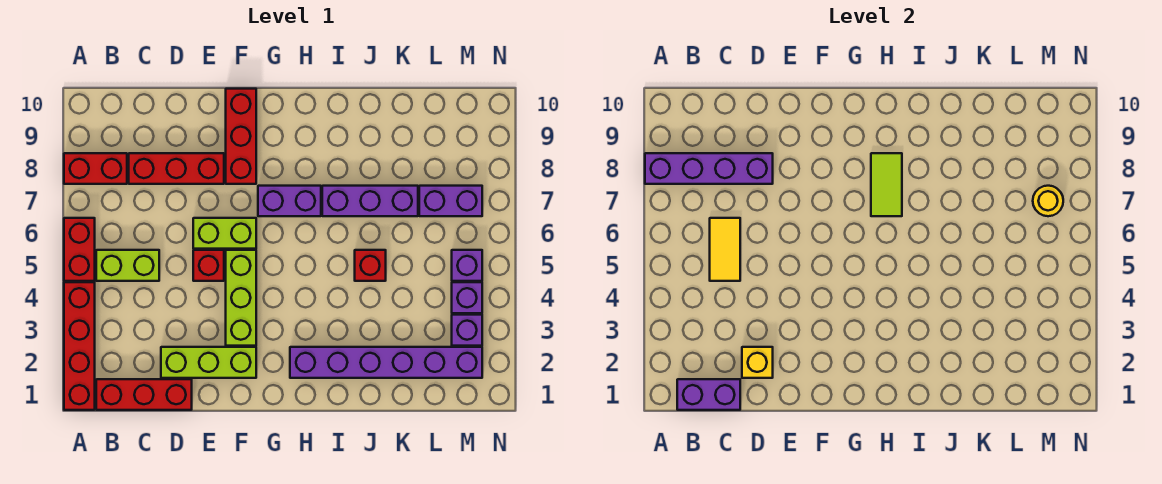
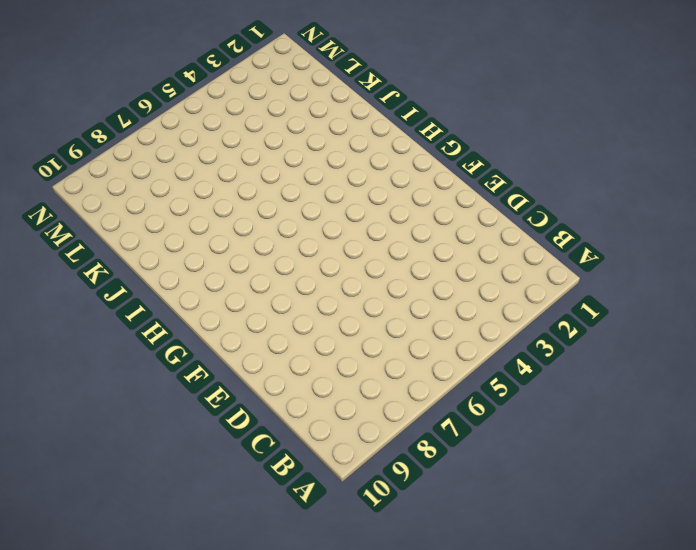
none -> red 1x4 brick [64,282,95,410]
none -> red 1x2 brick [64,218,95,281]
none -> red 1x2 brick [64,153,127,184]

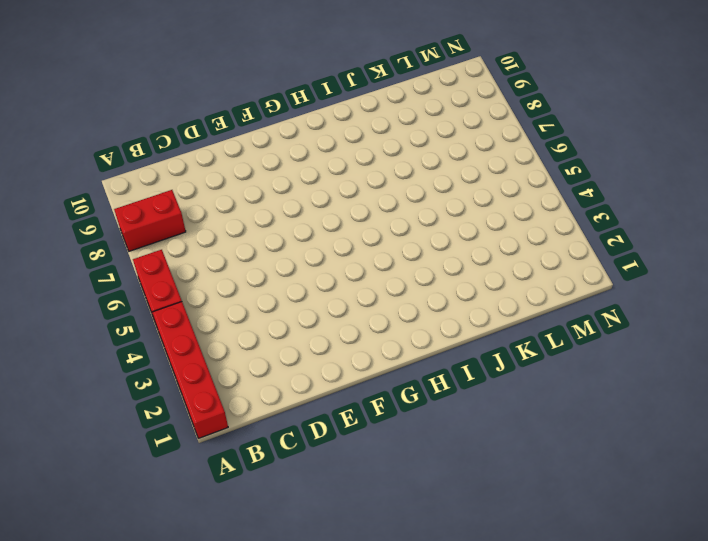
none -> red 1x3 brick [96,379,192,410]
none -> lime 1x2 brick [96,250,159,281]
none -> red 1x3 brick [129,153,224,184]

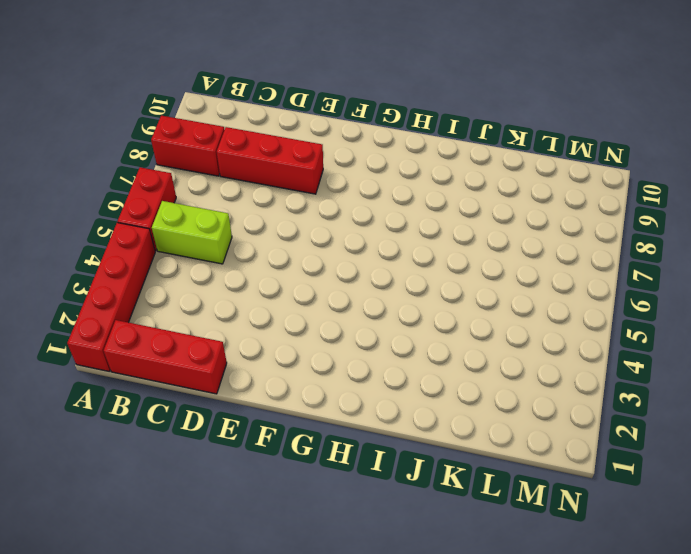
none -> lime 1x3 brick [161,347,256,378]
none -> red 1x1 brick [193,250,224,281]
none -> lime 1x2 brick [193,218,256,249]

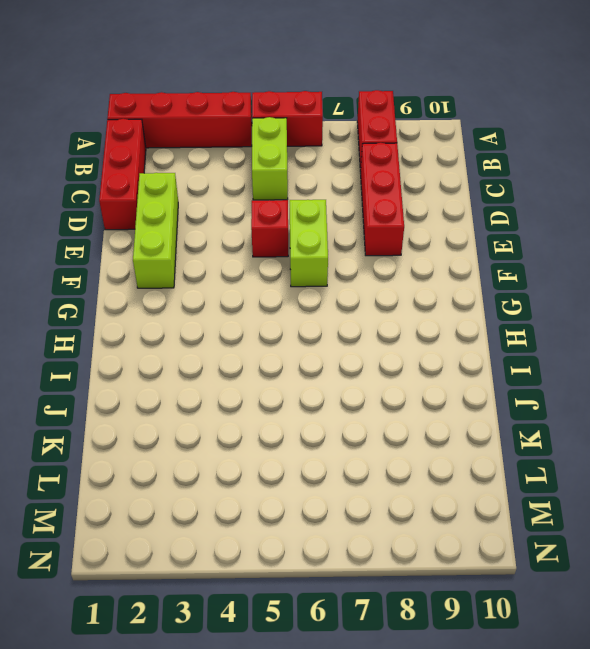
none -> lime 1x3 brick [226,250,256,346]
none -> red 1x3 brick [226,89,256,184]
none -> purple 1x2 brick [258,186,321,216]

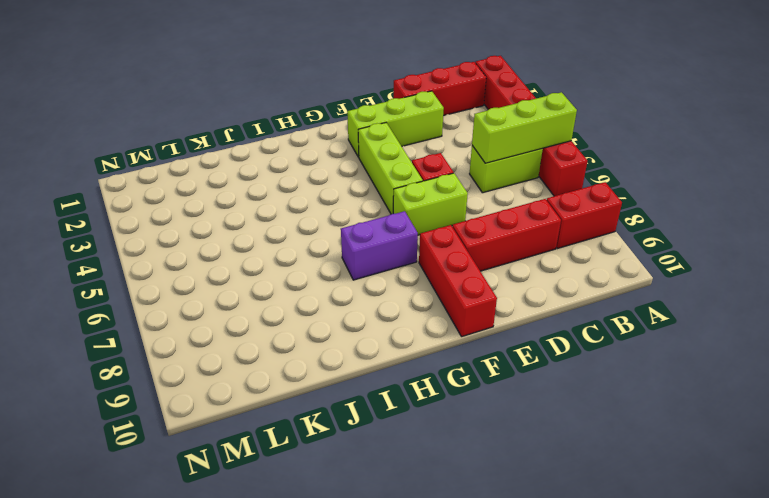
lime 1x3 brick [472,92,577,163] -> yellow 1x2 tile [710,218,740,281]
none -> purple 1x6 brick [290,347,482,378]
none -> purple 1x3 brick [322,186,418,216]
none -> red 1x1 brick [355,250,386,281]

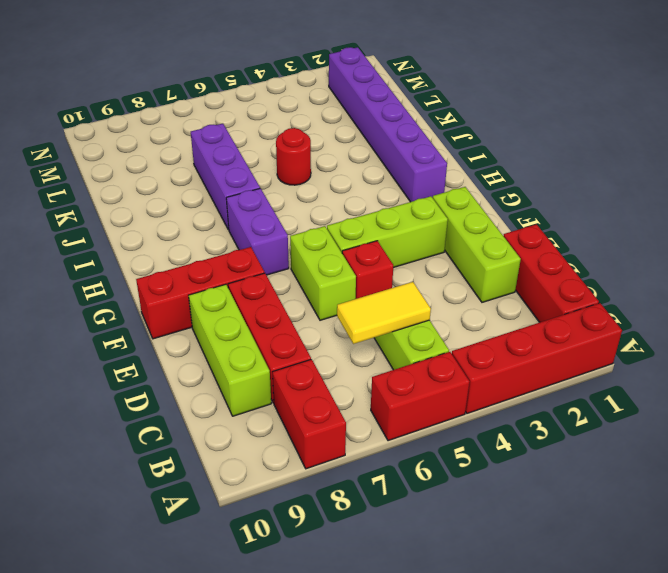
lime 1x3 brick [189,284,271,416] -> none
red 1x1 round brick [276,128,311,185] -> red 1x1 brick [355,250,386,281]
none -> purple 1x2 brick [419,186,482,216]
none -> purple 1x1 brick [452,315,482,346]
none -> purple 1x1 brick [452,282,482,313]

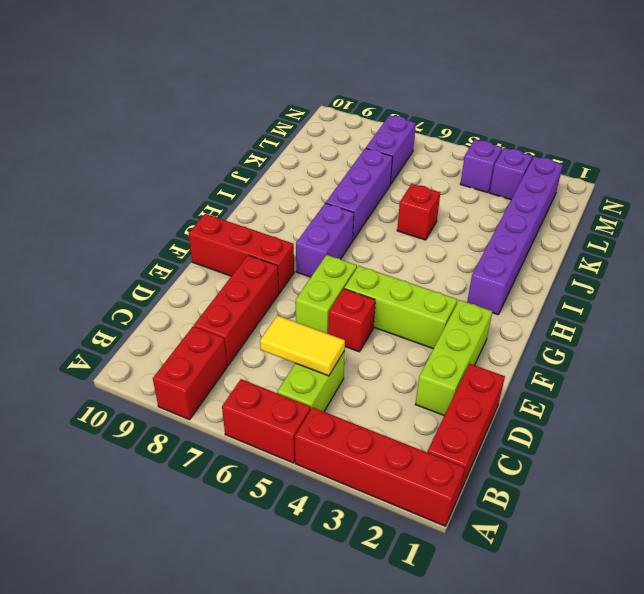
none -> purple 1x1 brick [452,250,482,281]
none -> purple 1x4 brick [645,153,773,184]
none -> purple 1x2 brick [677,379,740,410]

